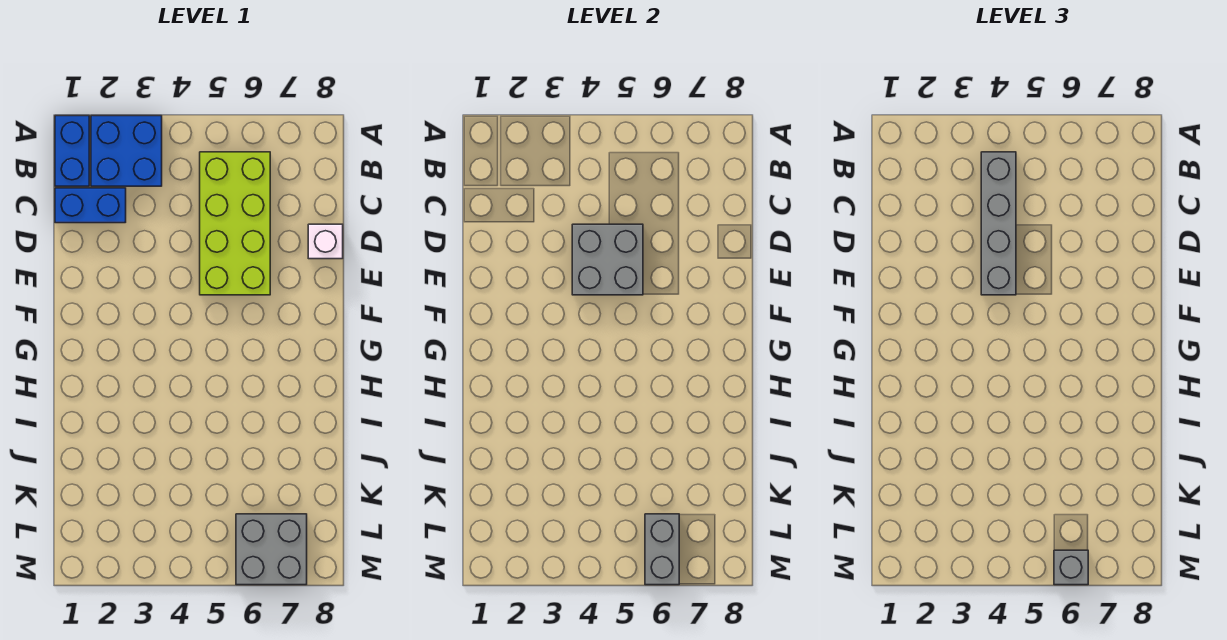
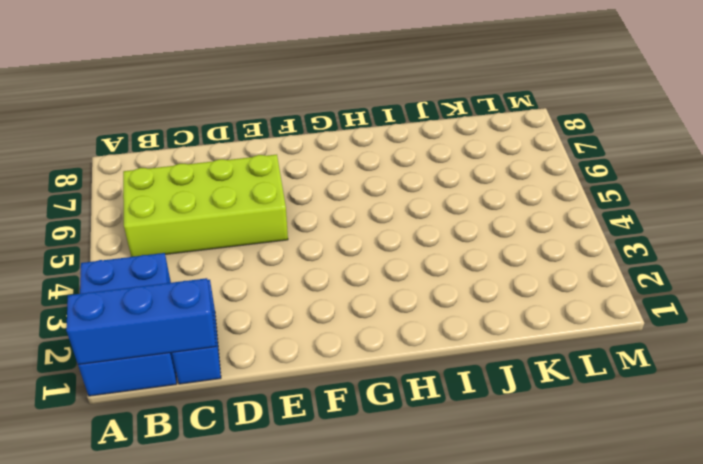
blue 1x3 brick [66,278,216,364] -> none
none -> white 1x1 brick [308,224,343,259]
none -> grey 2x2 brick [236,514,307,585]

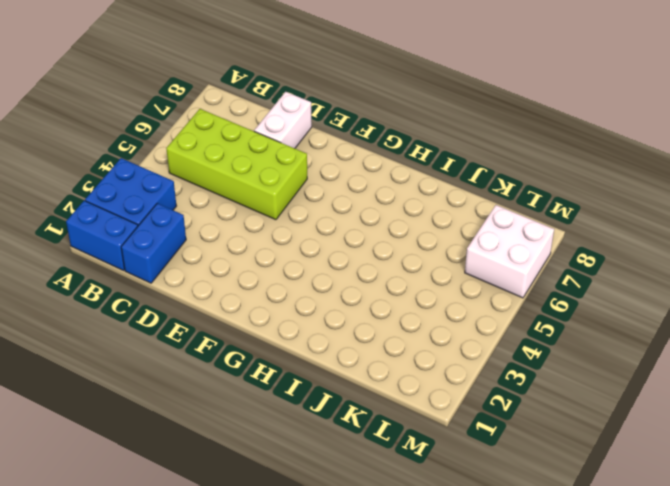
white 1x2 brick [254,92,312,148] -> white 1x1 brick [308,224,343,259]
white 2x2 brick [465,205,554,298] -> grey 2x2 brick [236,514,307,585]
none -> grey 2x2 brick [572,224,643,295]
none -> grey 1x2 brick [645,514,679,585]

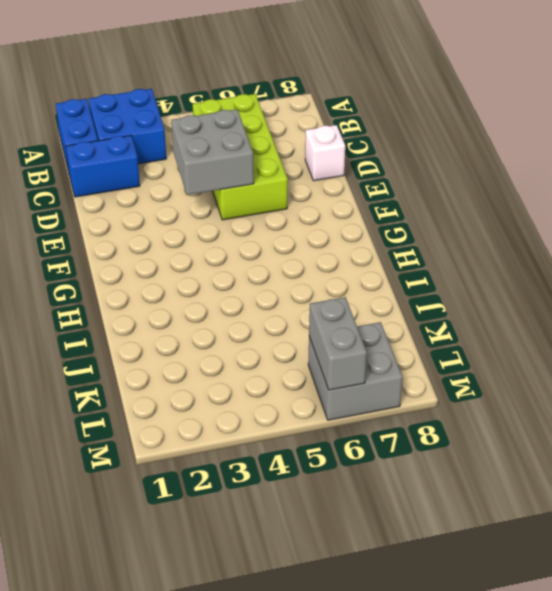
none -> grey 1x4 brick [981,152,1016,295]
none -> grey 1x1 brick [1054,550,1088,585]

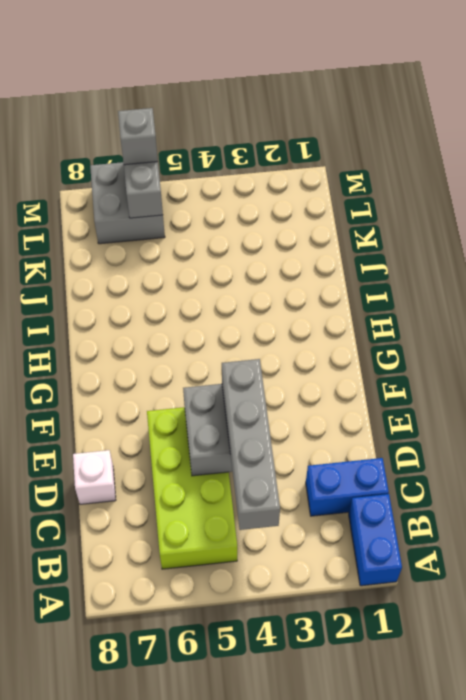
none -> blue 2x2 brick [91,116,162,186]

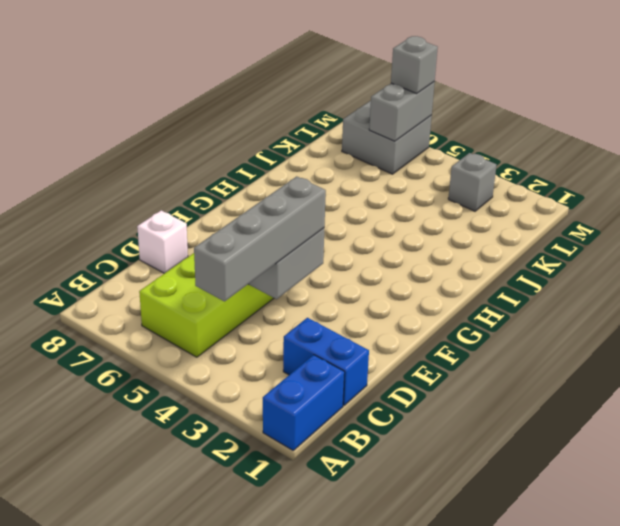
grey 1x1 brick [448,153,496,211] -> none
none -> blue 2x2 brick [91,116,162,186]

